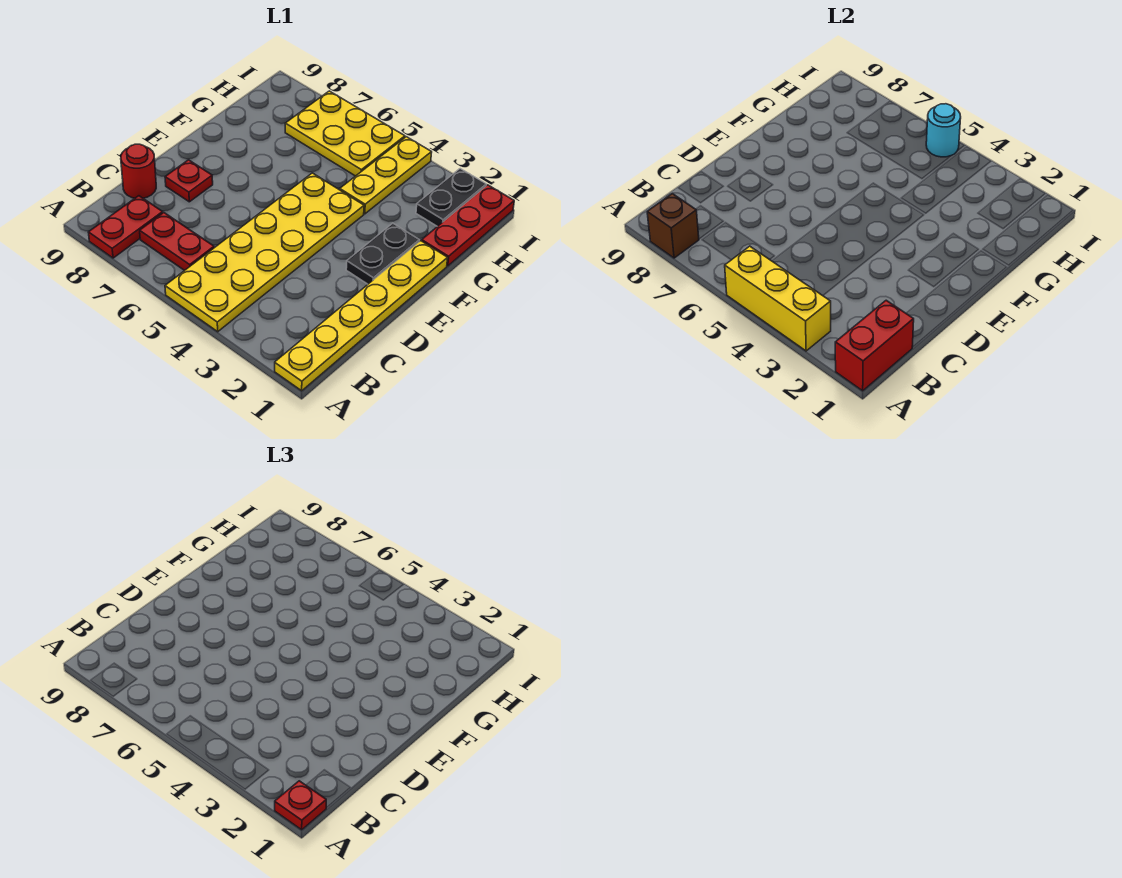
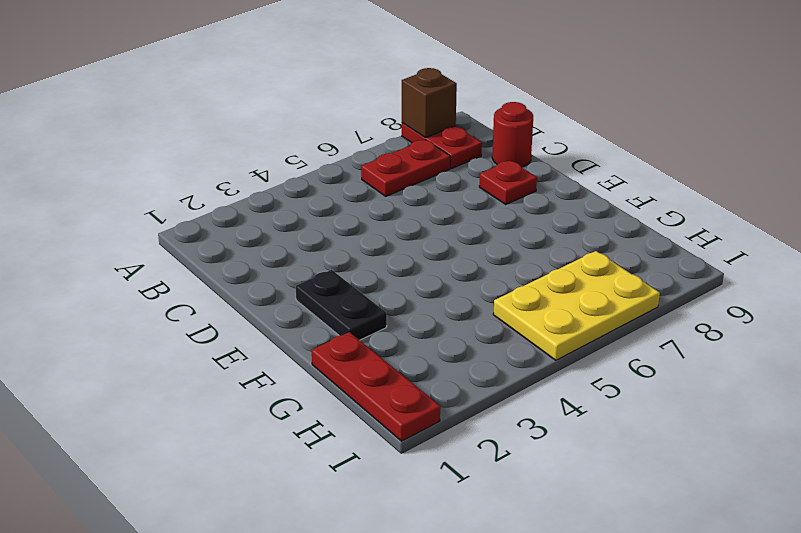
none -> yellow 1x6 plate [275,241,448,391]
none -> yellow 2x6 plate [165,173,364,332]
none -> yellow 1x3 plate [340,137,432,214]

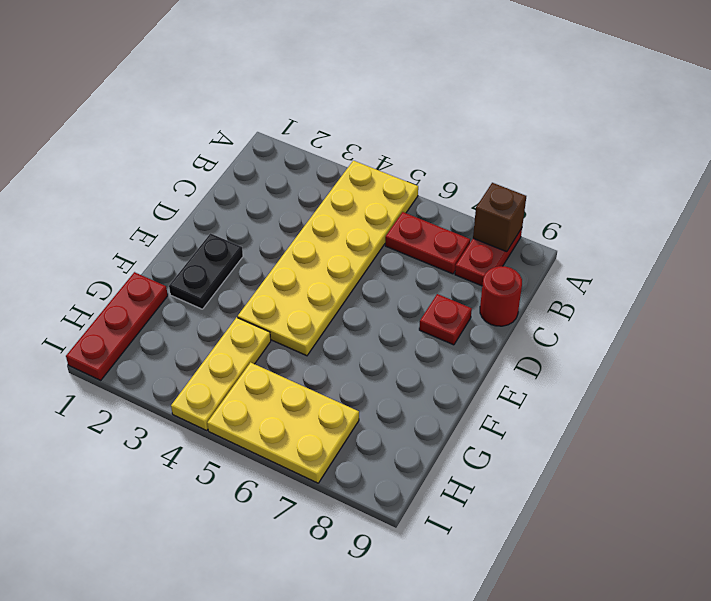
none -> yellow 1x6 plate [275,241,448,391]
none -> black 1x2 plate [416,169,486,226]
none -> red 1x2 brick [835,300,914,391]

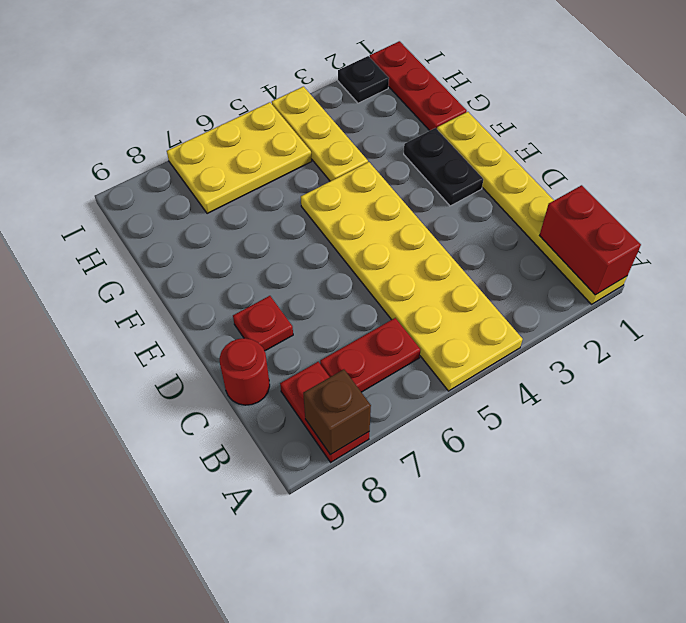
black 1x1 plate [338,56,389,103] -> black 1x2 plate [416,169,486,226]
none -> yellow 1x3 brick [725,246,831,351]
none -> cyan 1x1 round brick [926,104,961,157]
none -> red 1x1 plate [275,781,326,830]

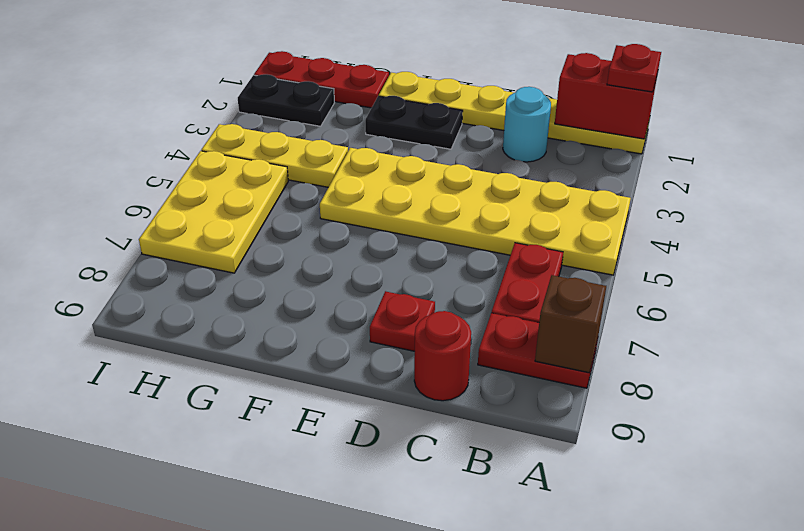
cyan 1x1 round brick [503,87,551,162] -> cyan 1x1 round brick moved to [926,104,961,157]
none -> yellow 1x3 brick [725,246,831,351]

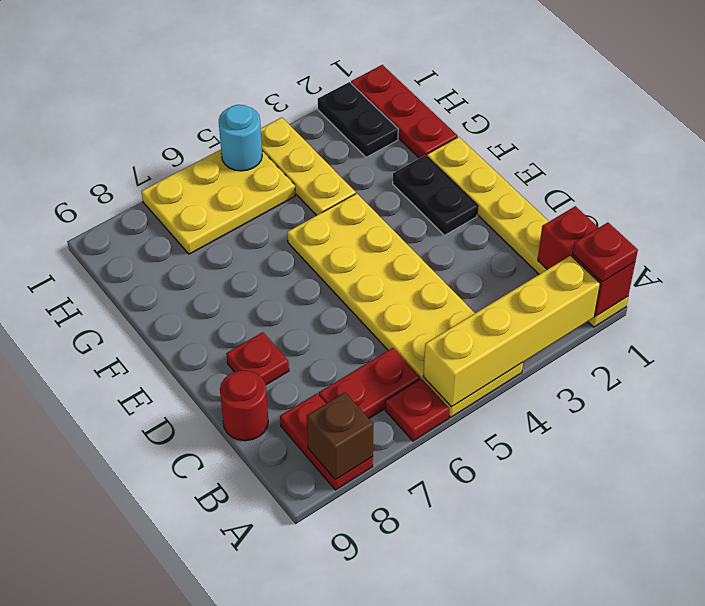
yellow 1x4 brick [423,256,600,407] -> yellow 1x3 brick [725,246,831,351]
red 1x1 plate [385,379,450,441] -> none

